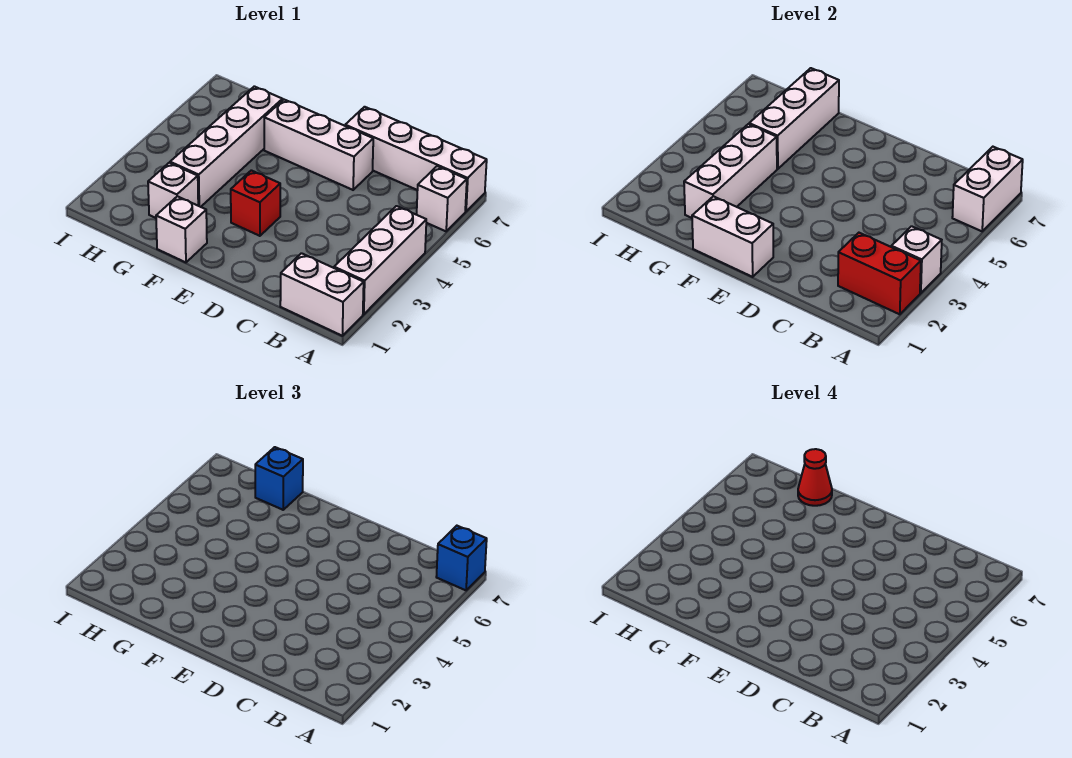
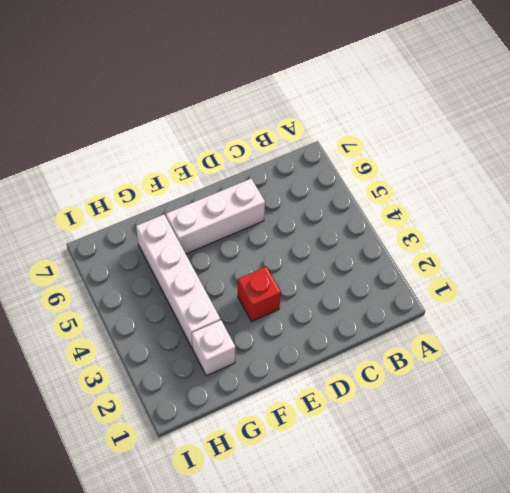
none -> white 1x2 brick [280,253,364,336]
none -> white 1x3 brick [334,206,426,314]
none -> white 1x1 brick [417,166,467,231]

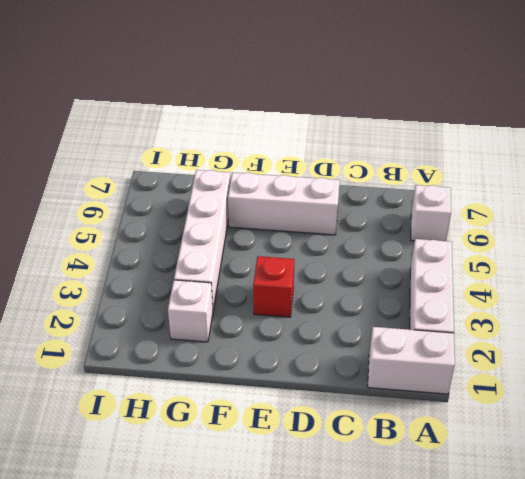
none -> white 1x4 brick [345,107,487,211]
none -> white 1x1 brick [156,196,207,262]
none -> red 1x2 brick [838,233,921,314]

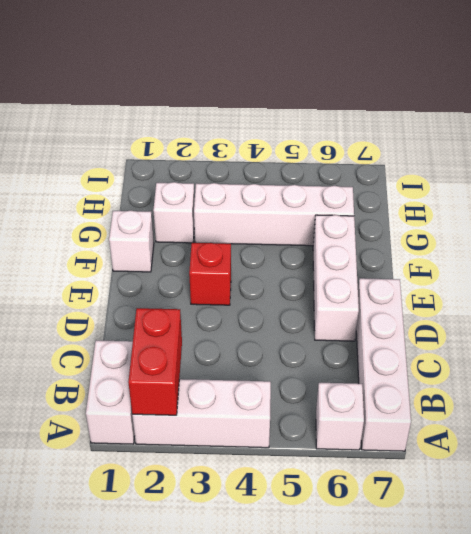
none -> white 1x1 brick [891,226,942,293]
none -> white 1x2 brick [952,147,1023,231]
none -> white 1x2 brick [692,196,773,277]

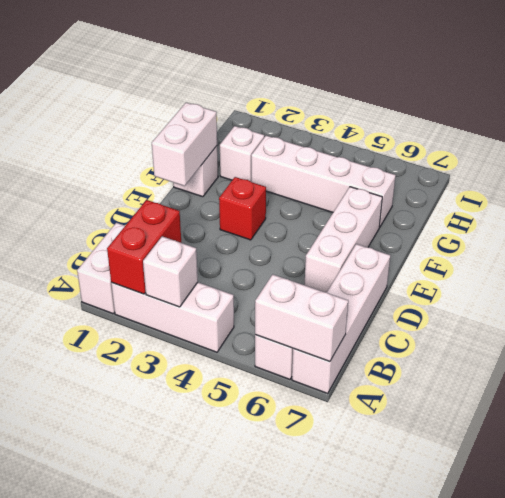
none -> white 1x3 brick [684,124,777,218]
none -> white 1x3 brick [749,68,839,169]
none -> blue 1x1 brick [436,526,487,590]

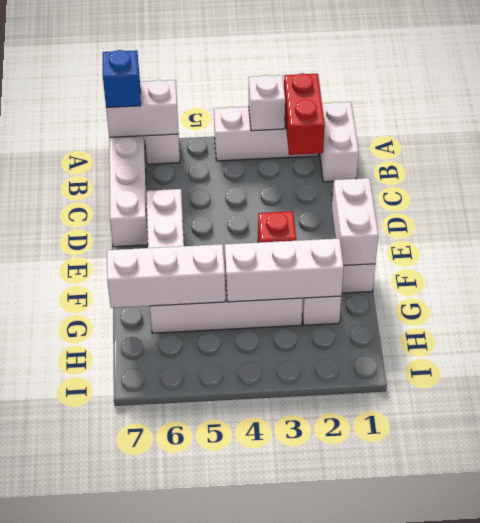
none -> blue 1x1 brick [255,447,303,510]
none -> red 1x1 cone [798,449,832,506]

